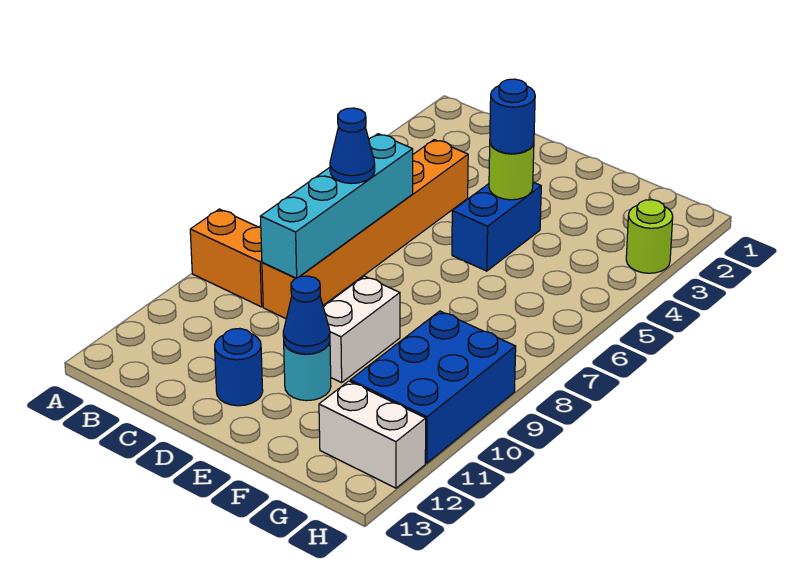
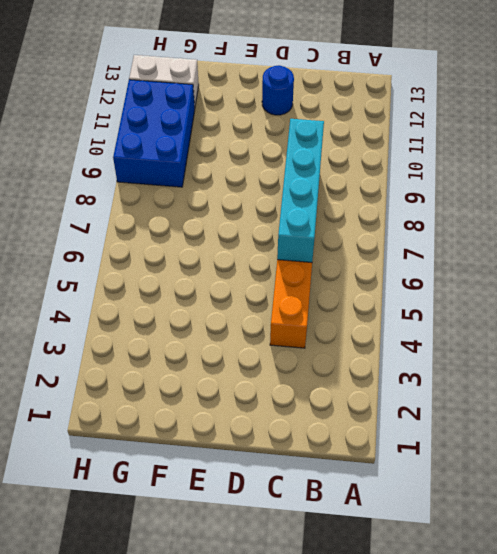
none -> orange 1x2 brick [190,209,263,307]
none -> blue 1x2 brick [452,182,541,271]
none -> white 1x2 brick [323,276,400,383]

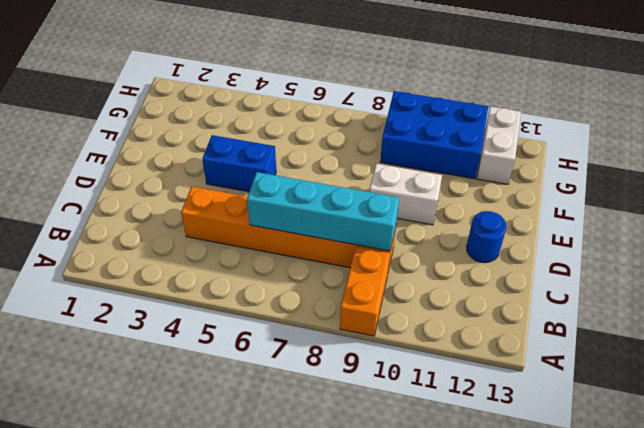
none -> cyan 1x1 round brick [284,342,331,401]
none -> lime 1x1 round brick [626,200,673,273]
none -> lime 1x1 round brick [489,144,534,200]

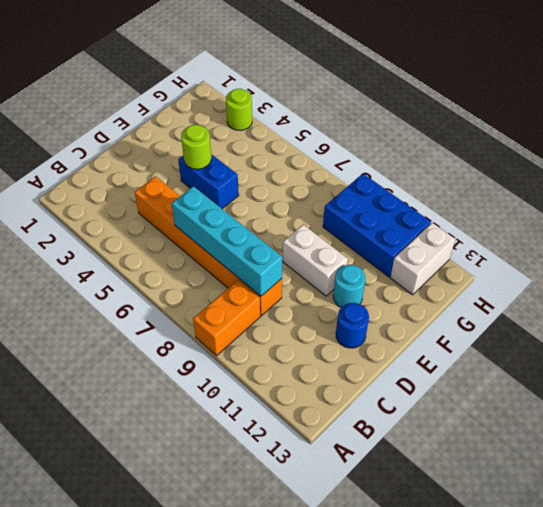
none -> blue 1x1 cone [283,276,330,354]
none -> blue 1x1 cone [330,108,375,184]
none -> blue 1x1 round brick [490,79,535,154]

